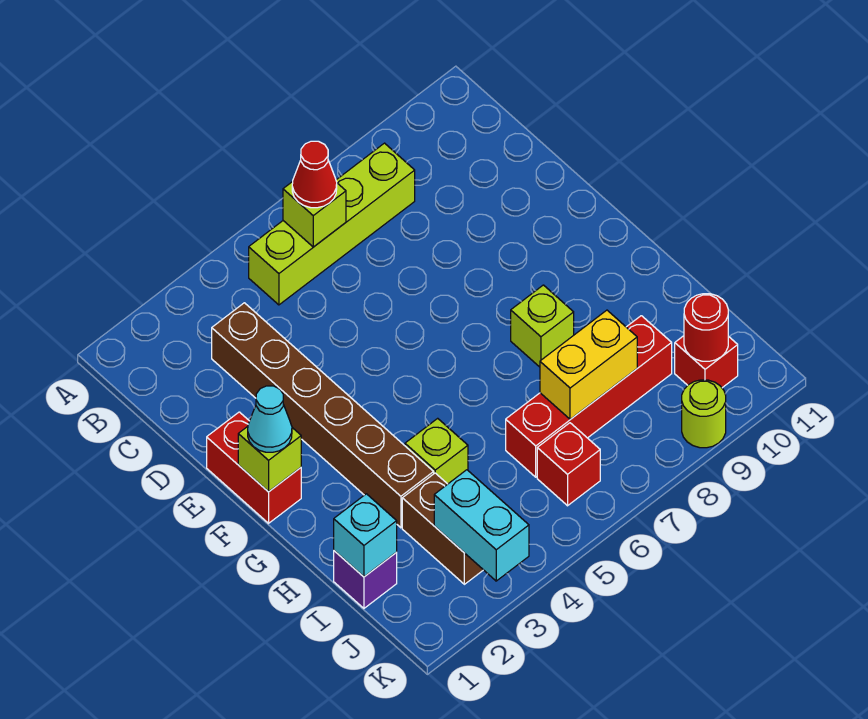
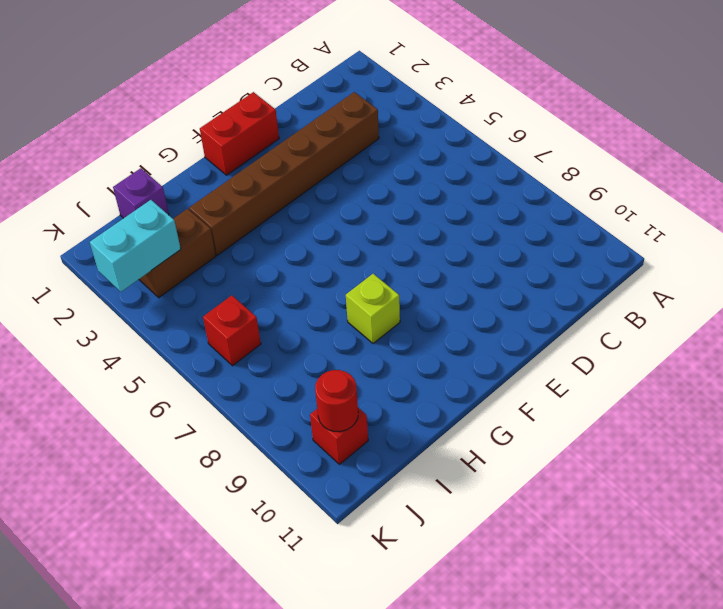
none -> lime 1x4 brick [249,143,415,305]
none -> lime 1x1 brick [405,418,468,484]
none -> red 1x4 brick [506,316,672,477]

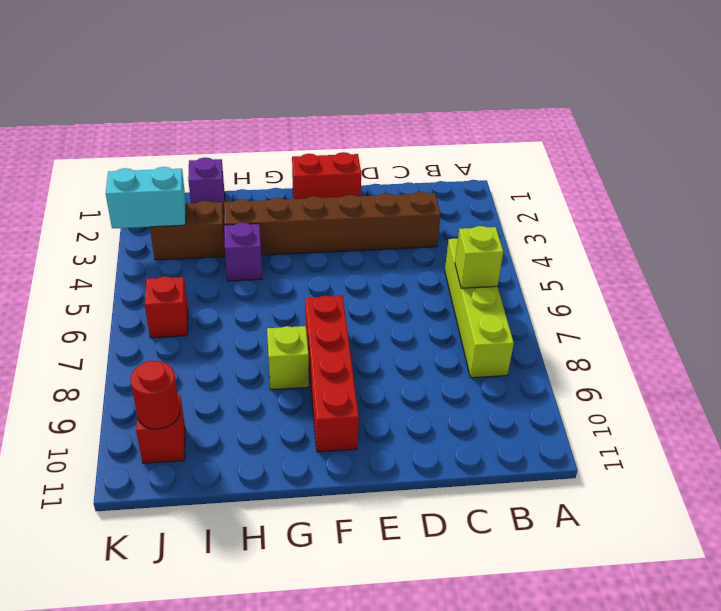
red 1x4 brick [305,296,359,452] -> red 1x4 brick moved to [506,316,672,477]
purple 1x1 brick [224,222,262,281] -> lime 1x1 brick [405,418,468,484]
none -> lime 1x1 round brick [682,380,726,448]
none -> lime 1x1 brick [238,426,301,492]
none -> cyan 1x1 brick [334,494,397,577]

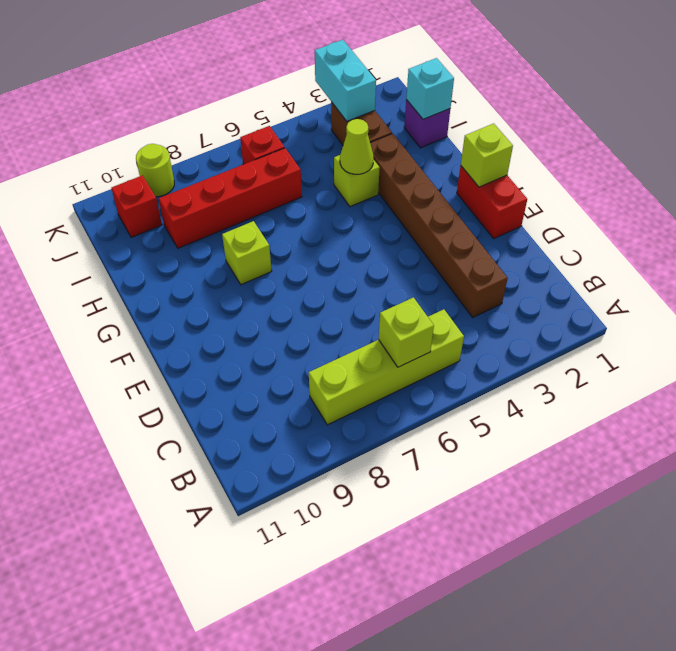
lime 1x1 cone [340,119,374,174] -> none
none -> yellow 1x2 brick [540,310,637,419]
none -> red 1x1 round brick [684,294,728,361]
none -> red 1x1 cone [292,141,337,208]

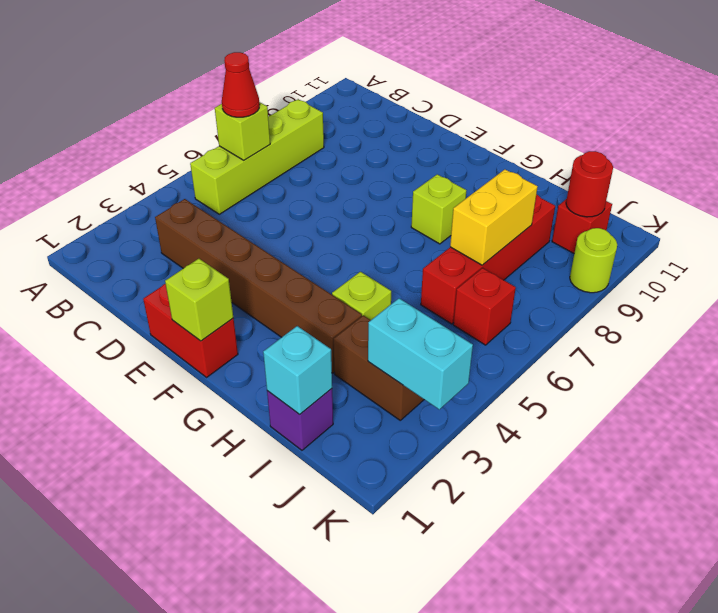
none -> cyan 1x1 cone [248,386,292,452]

